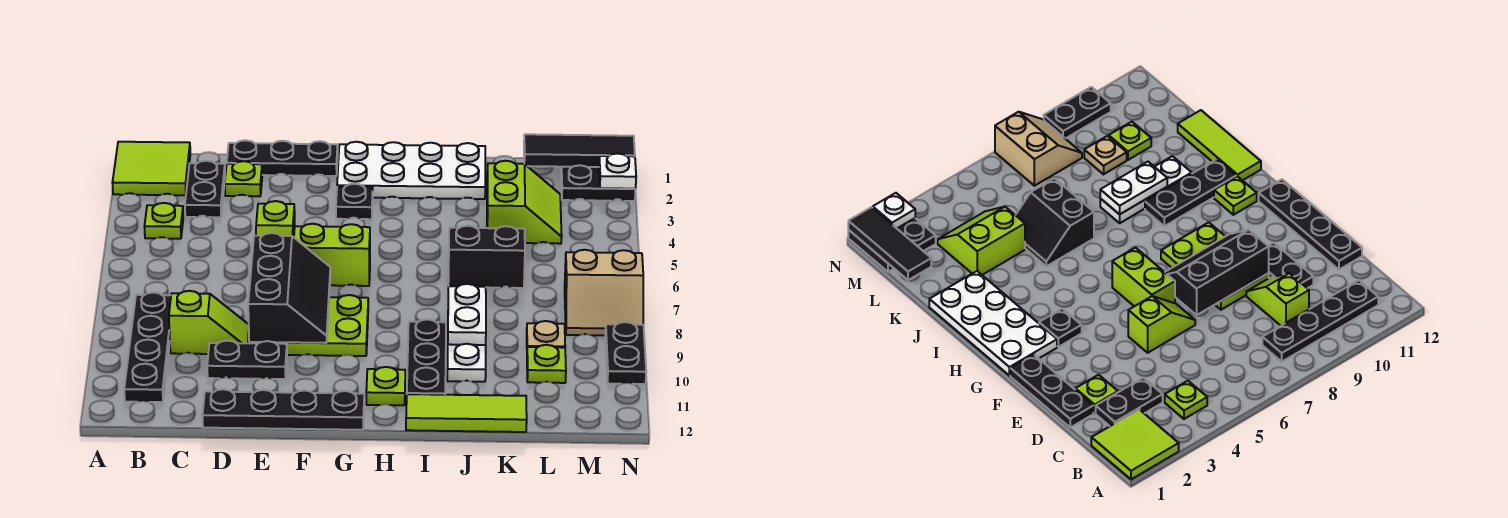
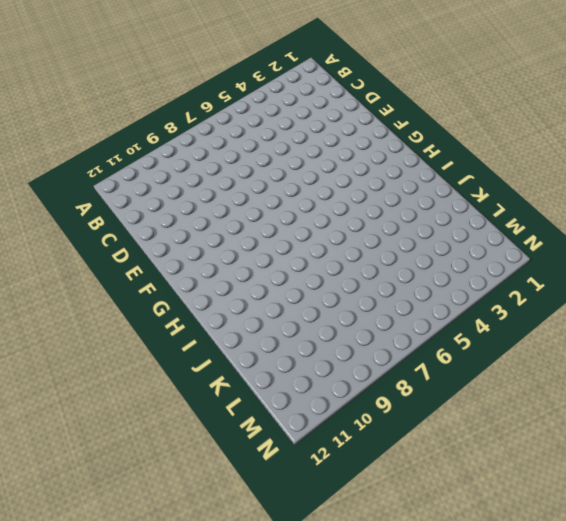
none -> lime 2x2 tile [112,142,190,195]
none -> lime 1x1 plate [144,203,183,239]
none -> black 1x4 plate [124,292,171,402]

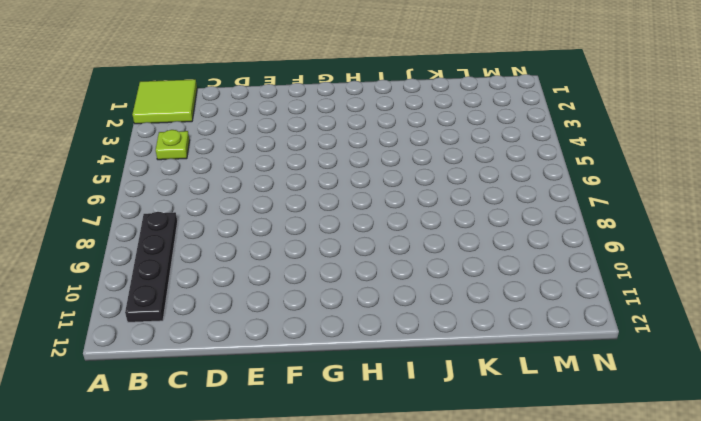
none -> black 1x2 plate [185,161,225,217]
none -> lime 1x2 slope [169,291,249,354]
none -> black 1x3 plate [227,140,338,176]

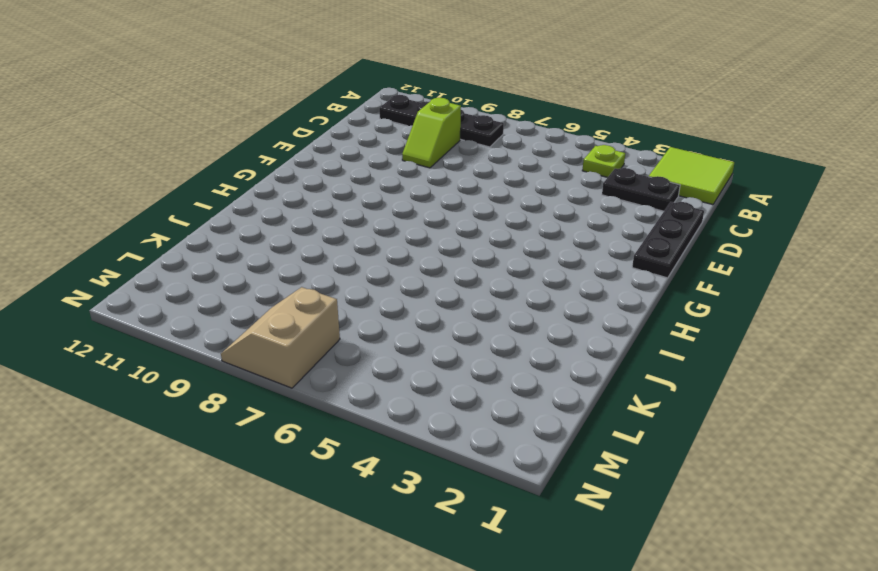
none -> lime 1x1 plate [225,161,262,196]
none -> black 1x2 plate [207,341,287,379]
none -> black 1x4 plate [202,389,364,430]

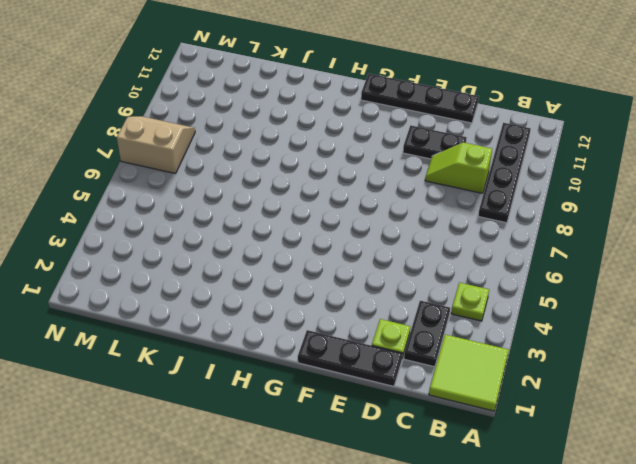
none -> lime 1x2 slope [256,201,295,237]
none -> lime 2x3 plate [249,295,368,356]
none -> lime 1x2 brick [294,224,370,286]

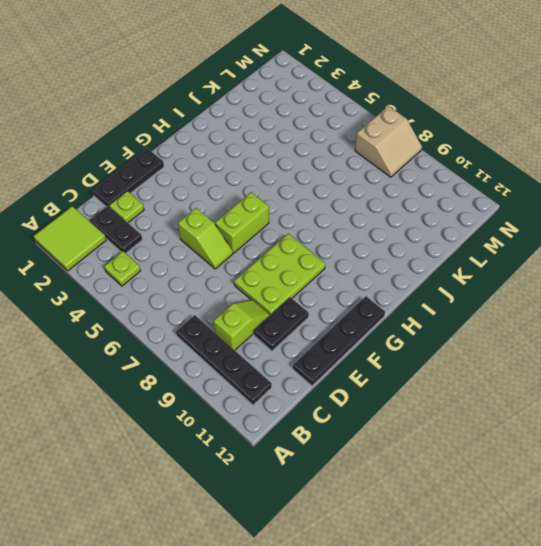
none -> white 2x4 plate [337,142,485,199]
none -> black 1x1 plate [336,184,373,219]
none -> lime 1x1 plate [366,367,405,405]

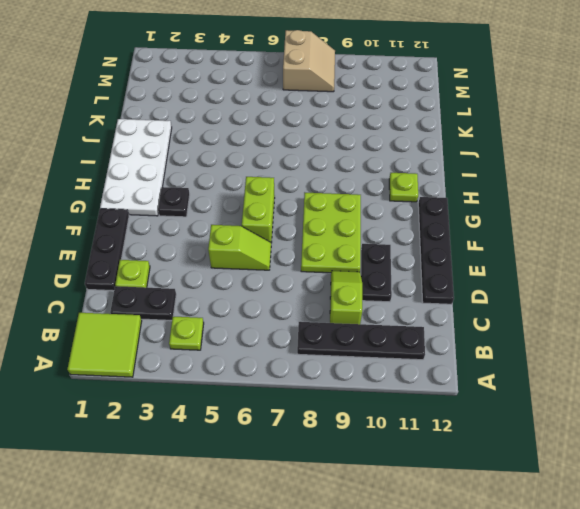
none -> black 1x3 plate [407,319,446,395]
none -> lime 1x3 tile [406,394,527,432]
none -> black 2x2 slope [448,226,525,288]

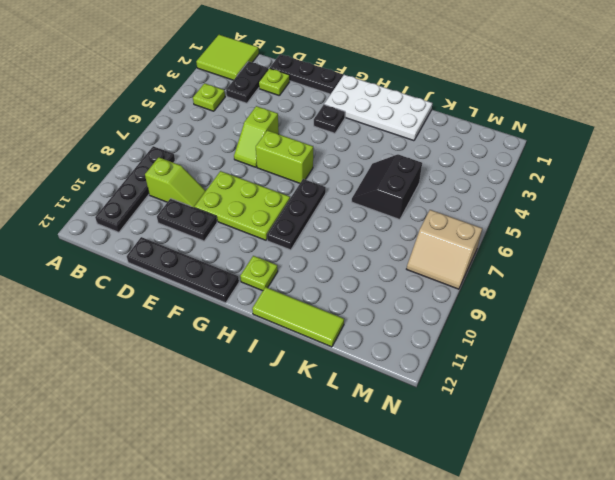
black 1x3 plate [267,179,326,250] -> black 1x3 plate moved to [407,319,446,395]
black 2x2 slope [352,154,422,220] -> black 2x2 slope turned to [448,226,525,288]
none -> white 1x3 plate [447,344,486,382]
none -> lime 2x2 slope [487,161,562,244]
none -> tan 1x1 plate [527,321,565,348]

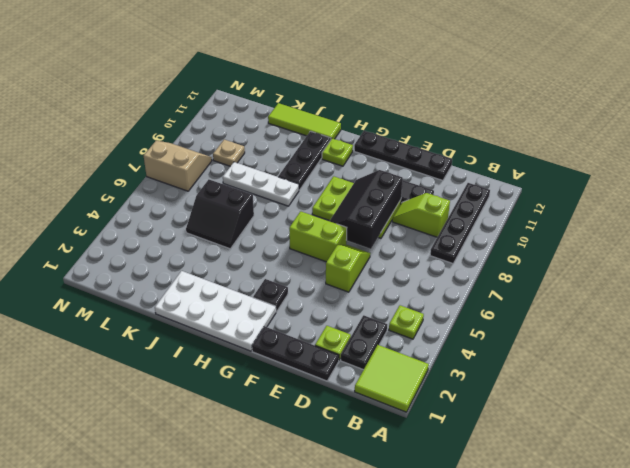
white 1x3 plate [223,162,299,206] -> white 1x3 plate turned to [447,344,486,382]
none -> lime 2x2 slope [487,161,562,244]
none -> lime 1x1 plate [527,345,566,383]
none -> black 2x2 plate [561,165,636,201]

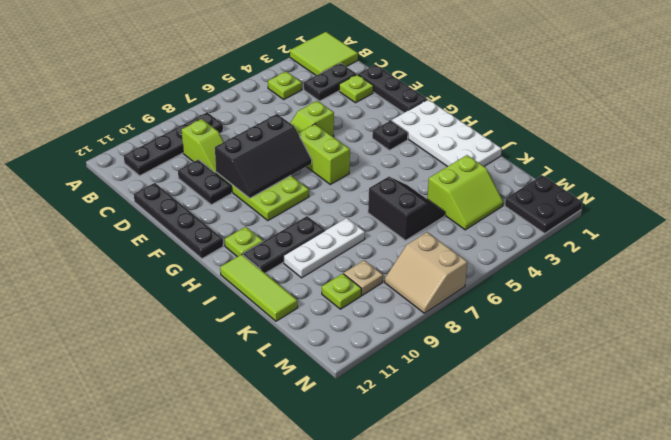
none -> black 1x2 plate [605,322,646,384]
none -> white 1x2 plate [448,284,486,345]
none -> black 1x3 tile [524,134,635,167]

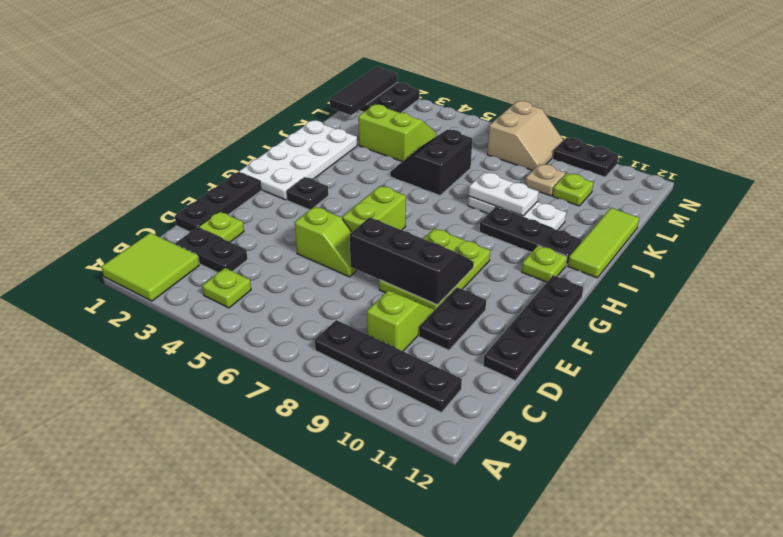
none -> white 1x1 plate [599,153,636,189]

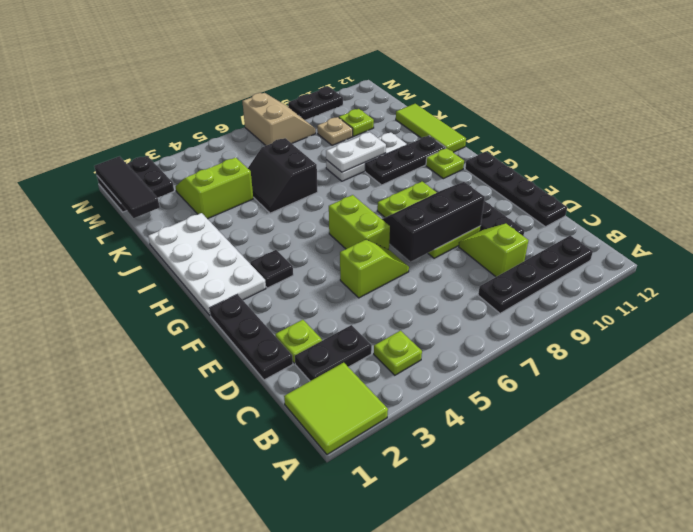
none -> white 1x1 plate [599,153,636,189]

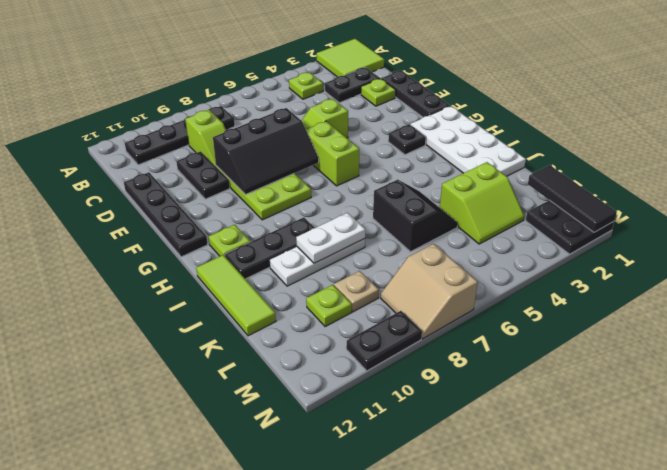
none -> white 1x1 plate [599,153,636,189]

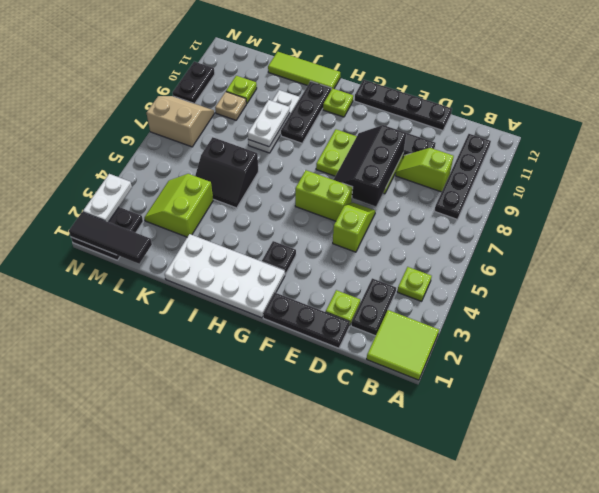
white 1x2 plate [83,174,132,222] -> white 1x1 plate [599,153,636,189]

